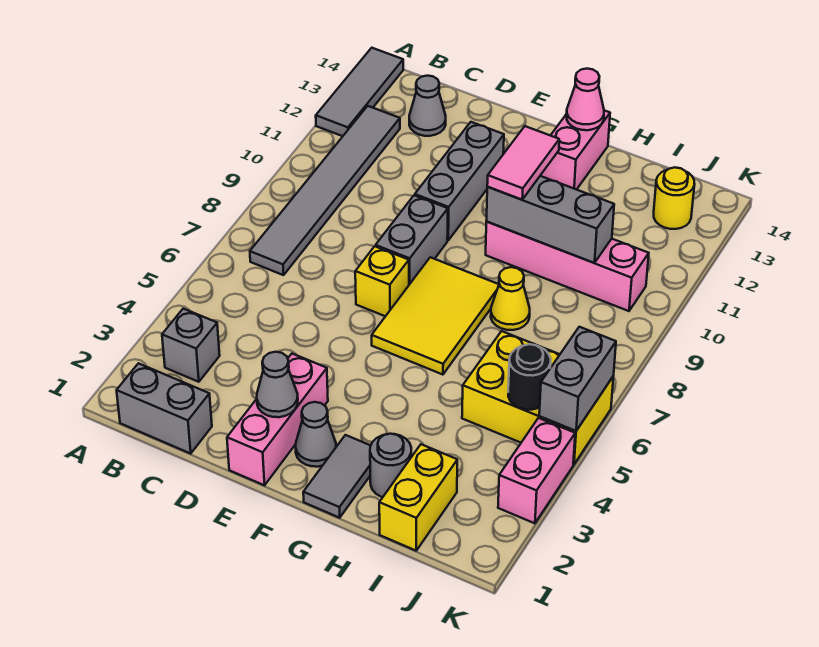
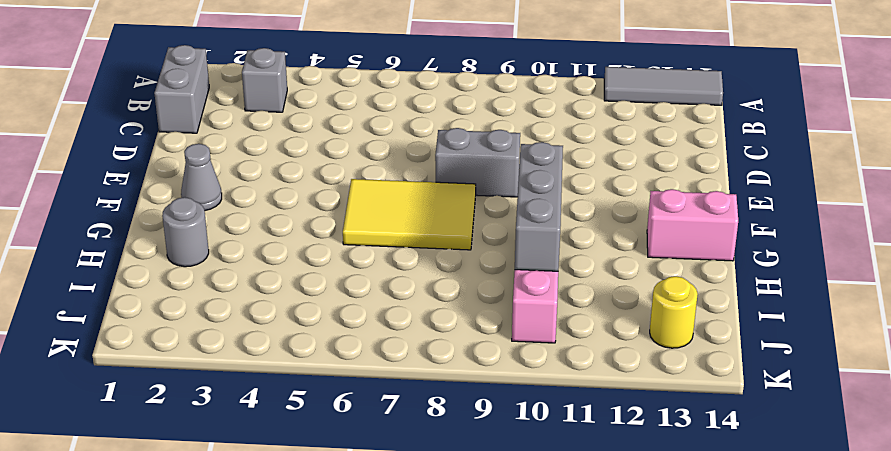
none -> grey 1x6 tile [250,106,400,275]
none -> grey 1x1 cone [409,76,446,136]
none -> pink 1x3 brick [227,354,328,485]

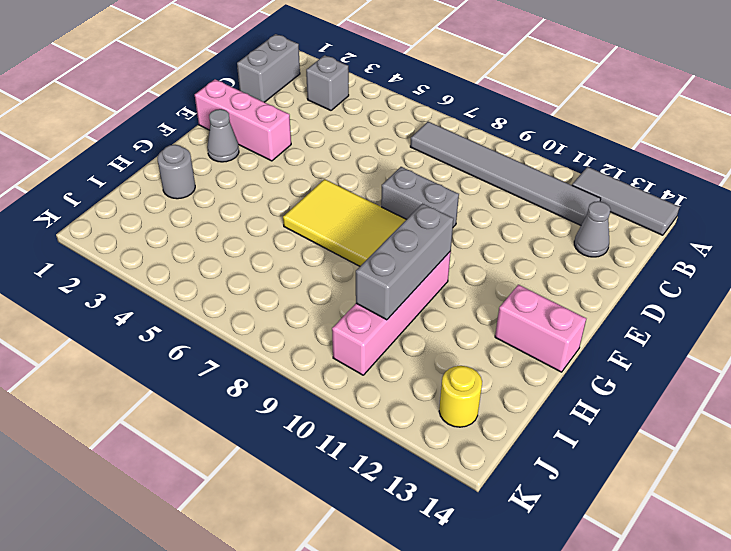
none -> yellow 1x1 brick [355,246,409,316]
none -> grey 1x3 brick [415,122,504,240]
none -> grey 1x2 tile [303,435,371,518]

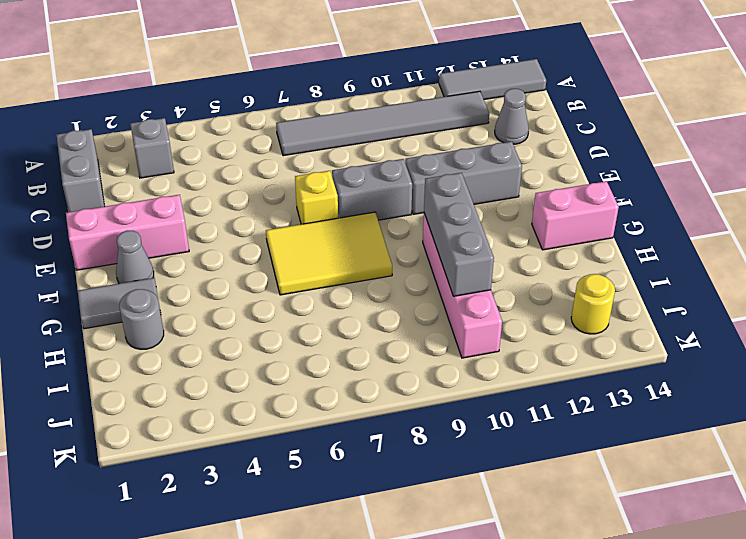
none -> yellow 1x1 cone [491,267,530,330]
none -> yellow 1x2 brick [379,444,457,551]
none -> yellow 2x3 brick [462,331,613,464]

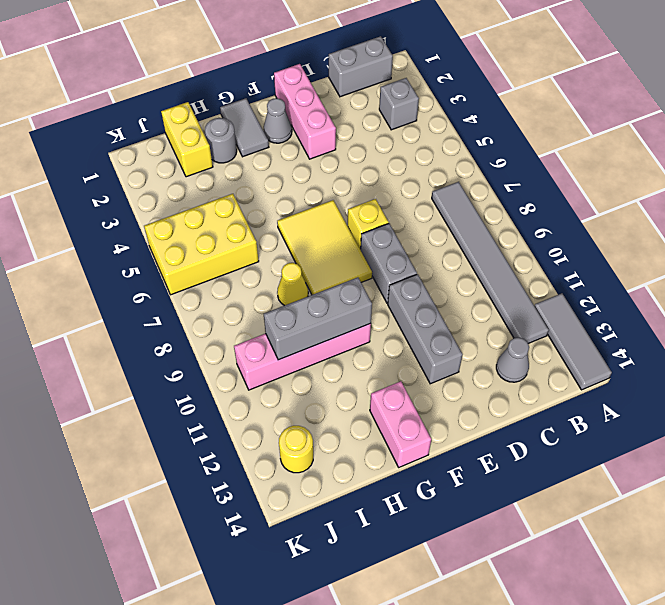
none -> pink 1x2 brick [498,418,575,523]
none -> grey 1x1 cone [257,352,298,417]
none -> pink 1x1 cone [567,69,604,130]

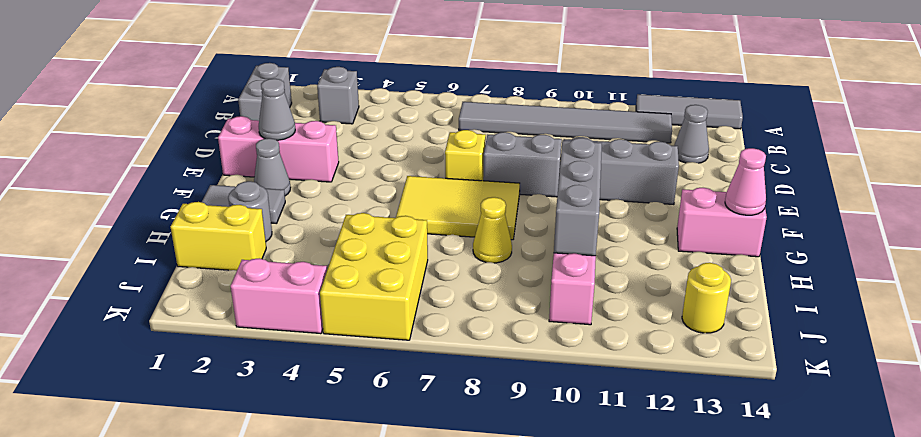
none -> black 1x1 round brick [508,344,551,410]
none -> grey 1x2 brick [539,327,616,431]
none -> pink 1x2 tile [487,126,559,200]

